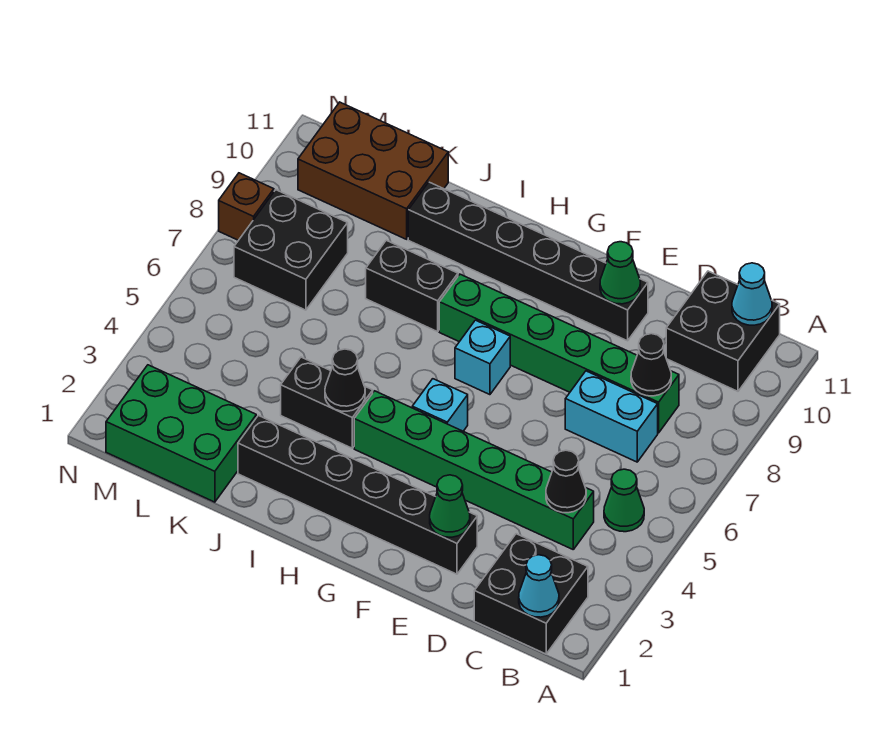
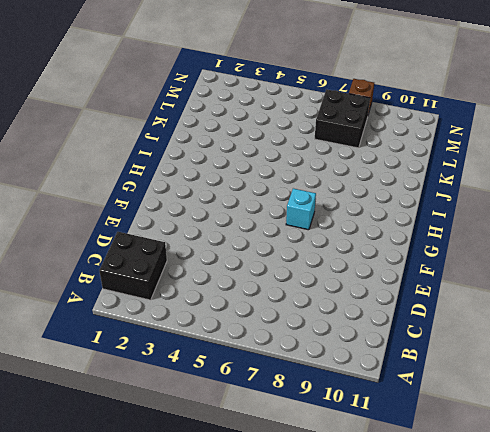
none -> green 1x1 cone [604,469,644,532]
none -> black 2x2 brick [666,271,780,391]
none -> green 1x6 brick [354,391,594,549]

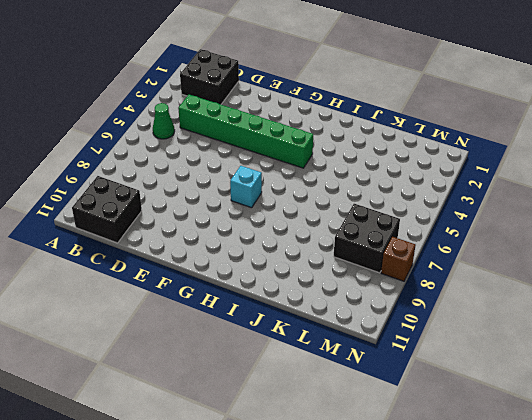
none -> cyan 1x2 brick [565,371,658,462]
none -> green 1x6 brick [439,274,679,433]
none -> black 1x6 brick [238,415,477,574]

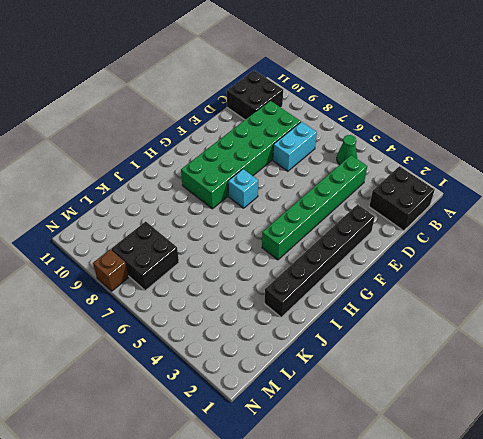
green 2x6 brick [181,101,301,209] -> green 1x6 brick [439,274,679,433]
none -> black 1x6 brick [408,182,648,341]
none -> cyan 1x1 brick [412,379,468,431]
none -> black 1x2 brick [281,357,373,448]

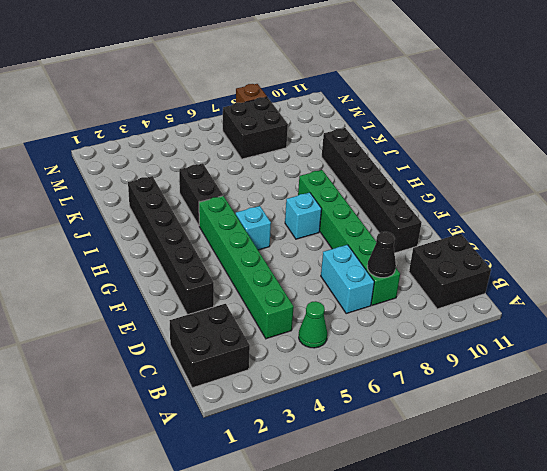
none -> black 1x2 brick [366,240,458,332]
none -> green 2x3 brick [106,365,256,502]
none -> brown 2x3 brick [298,102,448,239]

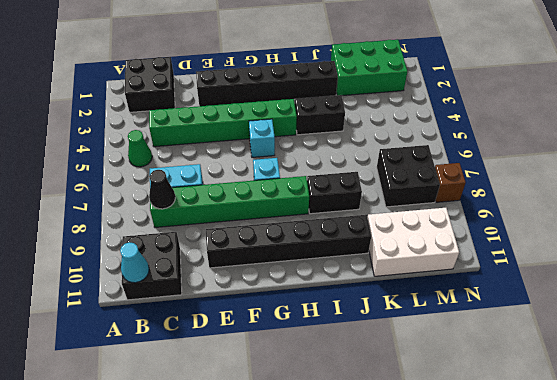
white 2x3 brick [367,208,459,276] -> brown 2x3 brick [298,102,448,239]
none -> cyan 1x1 cone [519,555,559,617]
none -> black 1x1 cone [546,450,586,513]
none -> green 1x1 cone [430,475,470,537]

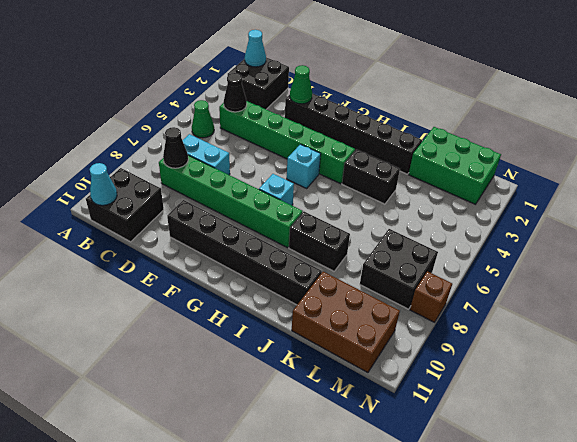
none -> green 1x1 cone [600,242,640,304]
none -> black 1x1 cone [325,349,365,411]

